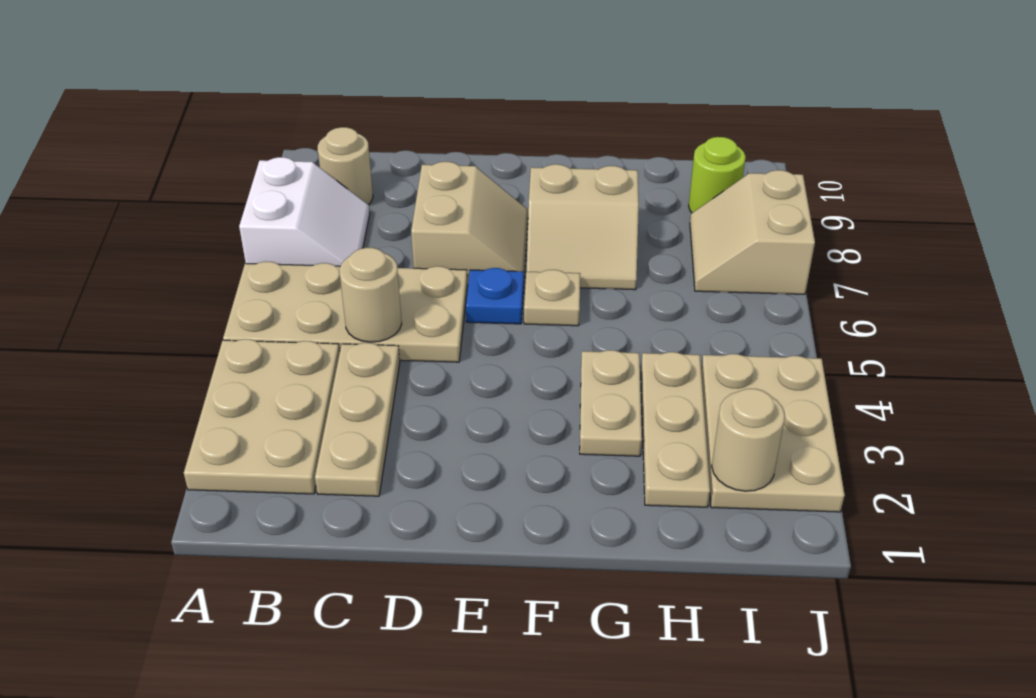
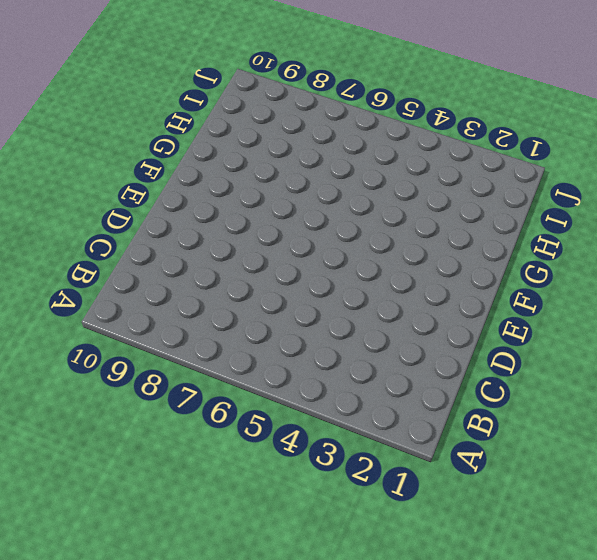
none -> tan 2x3 plate [184,339,340,494]
none -> tan 2x4 plate [223,261,468,362]
none -> white 2x2 slope [239,157,370,266]

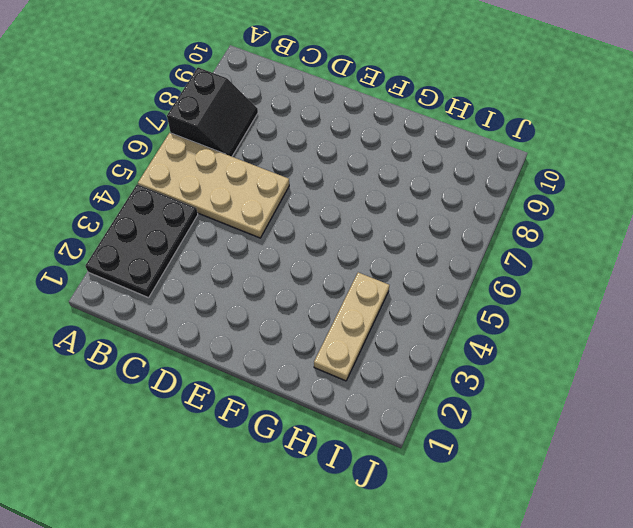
black 2x3 plate [85,184,198,298] -> tan 2x3 plate [184,339,340,494]
black 2x2 slope [167,68,258,157] -> white 2x2 slope [239,157,370,266]
none -> tan 1x1 round brick [318,127,373,205]
none -> tan 1x3 plate [315,343,400,496]
none -> tan 2x2 slope [411,162,528,285]

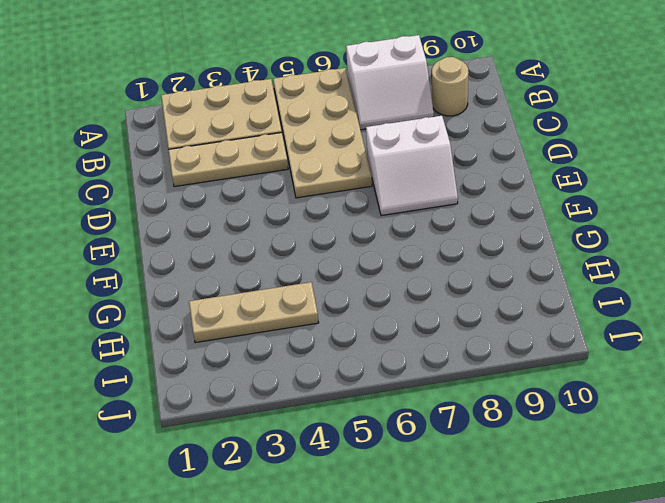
white 2x2 slope [366,116,458,216] -> tan 2x2 slope [411,162,528,285]
none -> blue 1x1 plate [466,268,524,324]
none -> tan 1x1 plate [524,270,580,326]
none -> tan 2x2 slope [527,164,639,290]

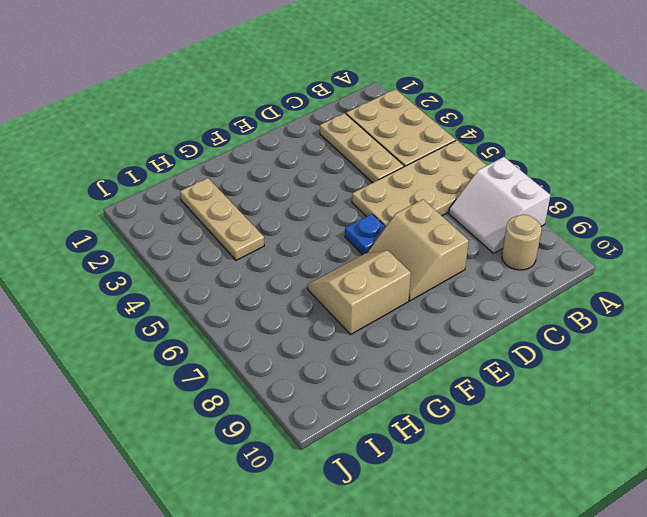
none -> tan 1x1 plate [524,270,580,326]
none -> tan 1x2 plate [580,350,642,456]
none -> tan 2x3 plate [701,354,845,512]

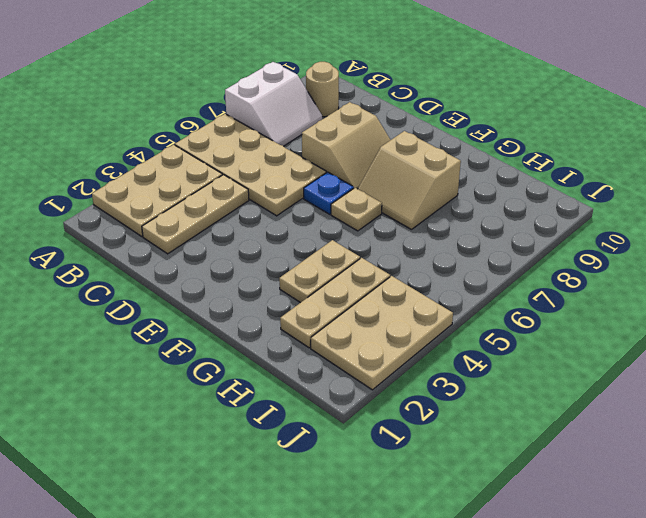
none -> tan 2x2 slope [690,170,815,294]
none -> lime 1x1 round brick [689,137,746,213]
none -> tan 1x1 round brick [339,248,402,342]

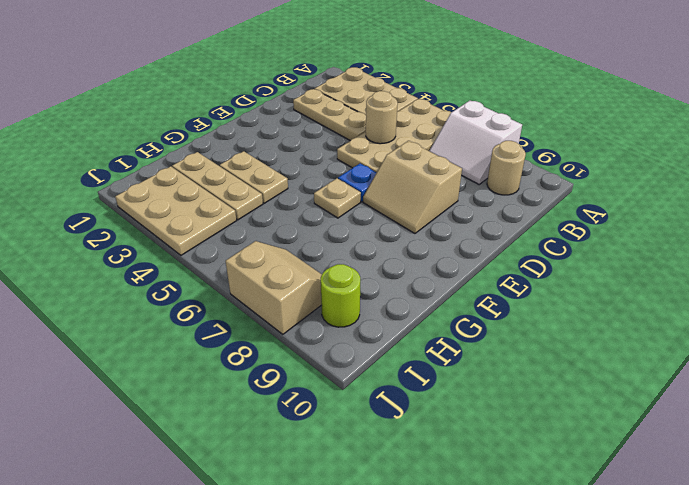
none -> tan 2x2 slope [527,164,639,290]
none -> tan 1x1 round brick [712,389,785,491]

